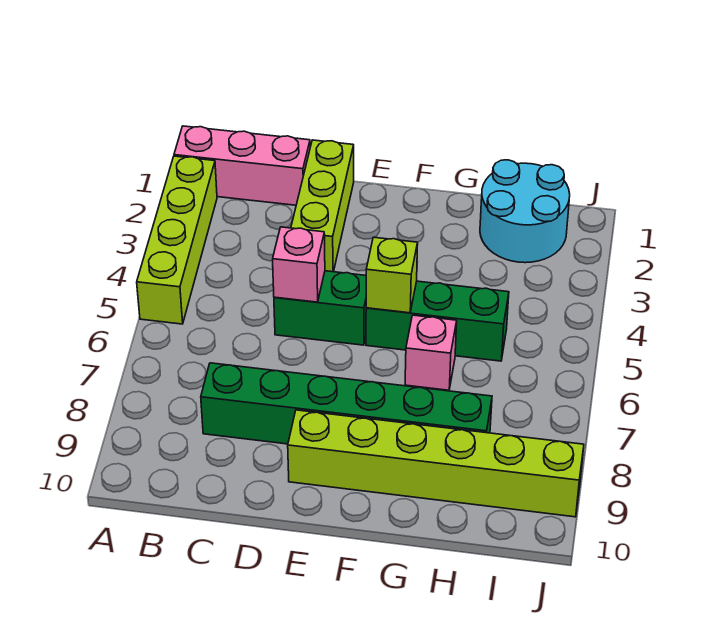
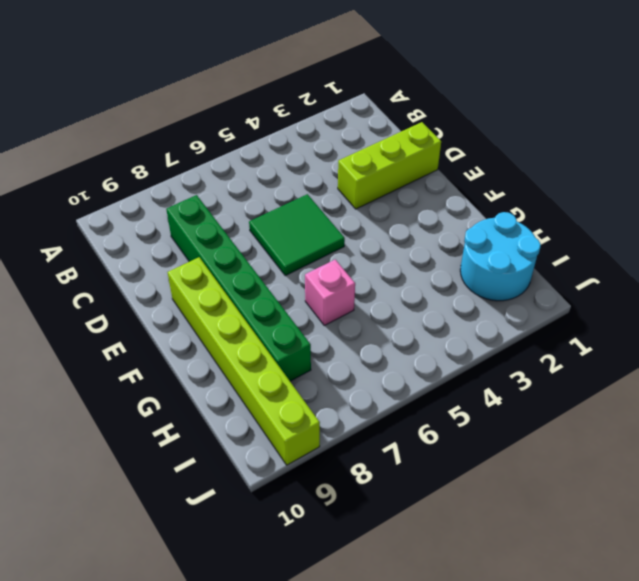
green 2x2 tile [249,194,345,276] -> green 1x2 brick [274,271,366,345]
none -> pink 1x3 brick [174,126,310,205]
none -> lime 1x4 brick [137,156,217,324]

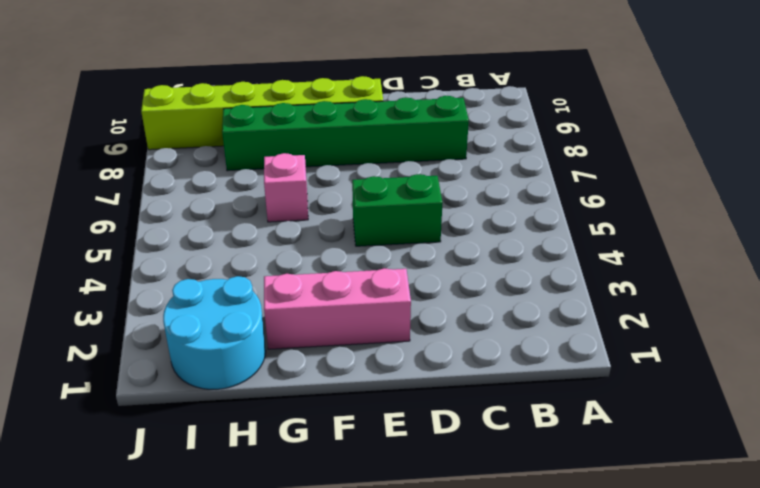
pink 1x3 brick [264,268,411,349] -> pink 1x3 brick moved to [174,126,310,205]
none -> lime 1x4 brick [137,156,217,324]
none -> lime 1x3 brick [291,140,354,272]

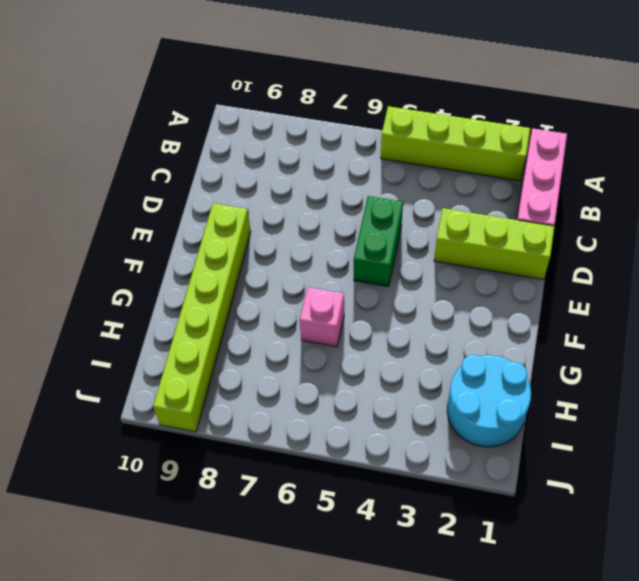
none -> green 1x6 brick [201,363,492,444]
none -> green 1x3 brick [366,281,509,361]

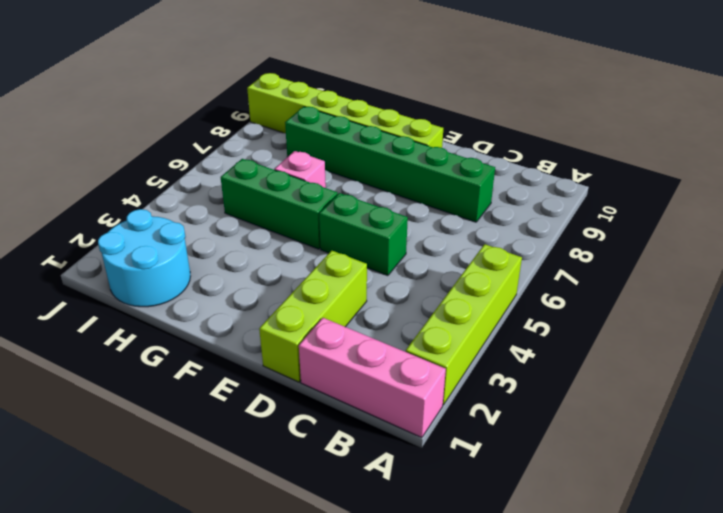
none -> pink 1x1 brick [273,227,325,302]
none -> lime 1x1 brick [366,237,418,313]

